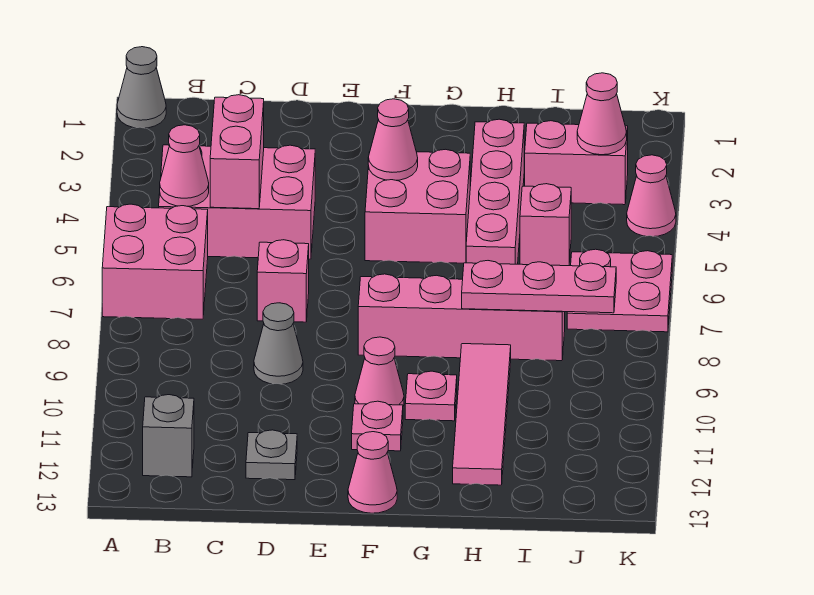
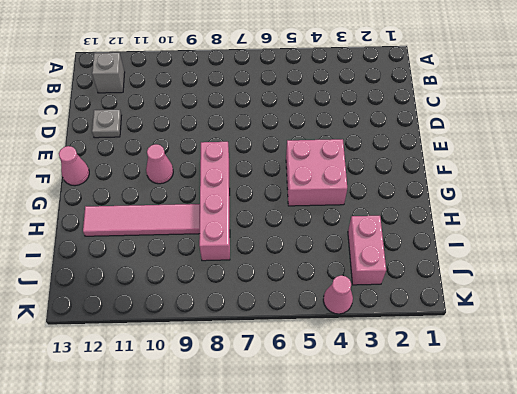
none -> grey 1x1 cone [117,47,166,128]
none -> pink 2x2 brick [102,204,208,319]
none -> pink 2x3 brick [159,145,315,259]

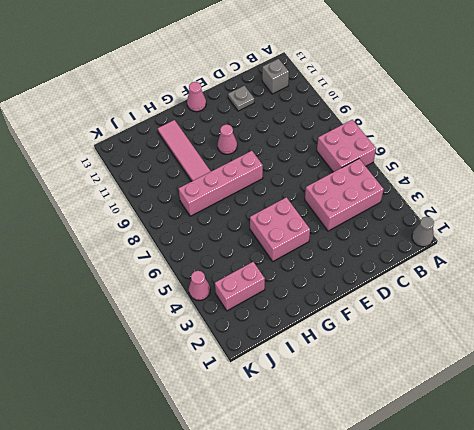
none -> pink 1x1 brick [257,240,309,322]
none -> grey 1x1 cone [254,303,303,384]
none -> pink 1x1 plate [352,401,403,451]

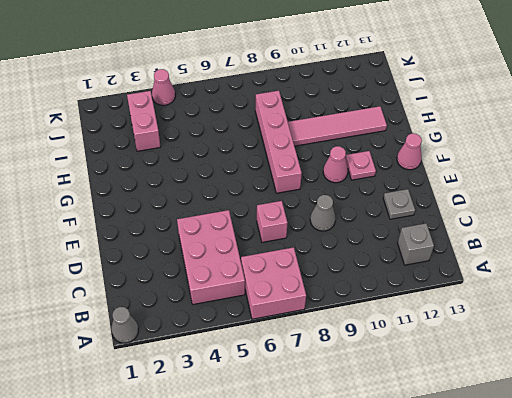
none -> pink 2x2 brick [365,149,470,263]
none -> pink 1x1 plate [405,371,457,421]
none -> pink 1x4 brick [466,119,524,264]

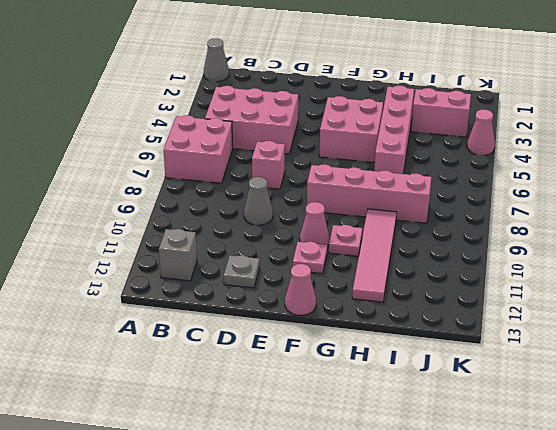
none -> pink 1x1 brick [520,184,571,266]
none -> pink 2x2 plate [567,249,672,332]
none -> pink 1x1 cone [160,125,209,206]

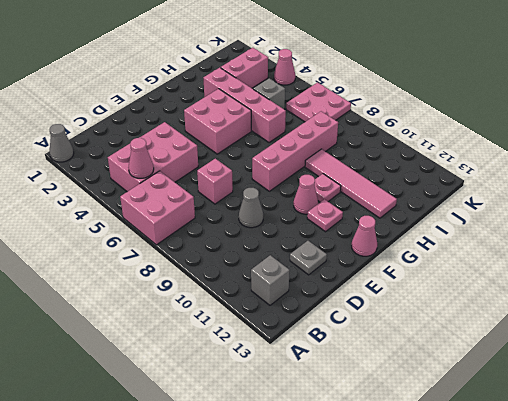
grey 1x1 brick [253,78,285,110] -> pink 1x1 brick [520,184,571,266]
none -> pink 1x2 brick [210,95,264,209]
none -> pink 1x1 cone [368,99,418,180]
none -> pink 1x3 plate [462,261,616,313]

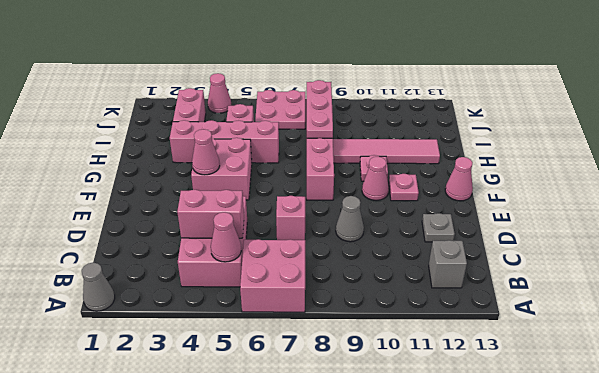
none -> pink 1x1 cone [577,73,627,155]

